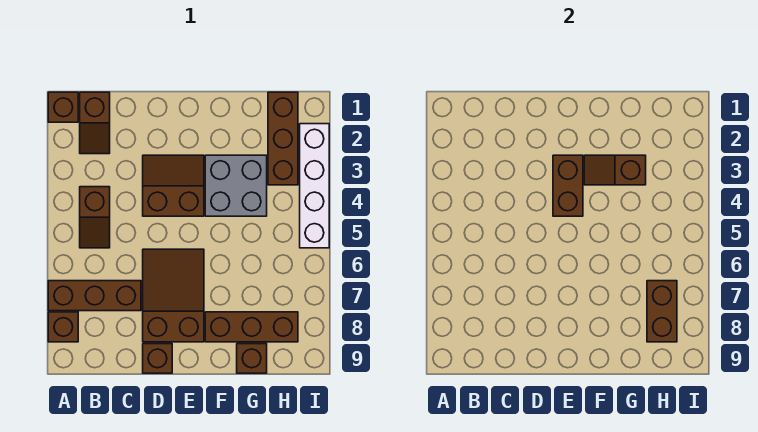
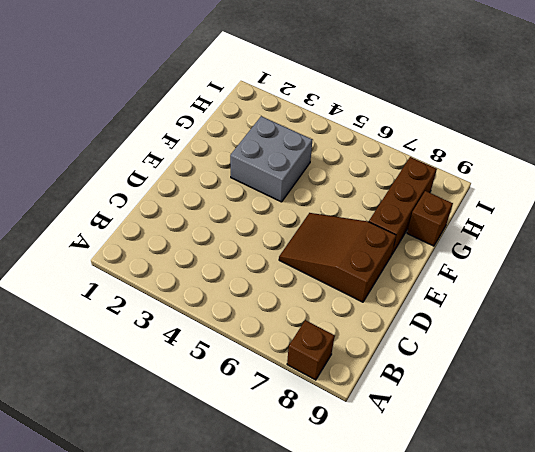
none -> brown 1x1 brick [48,92,78,122]
none -> brown 1x3 brick [48,281,141,311]
none -> brown 1x2 slope [80,92,110,154]

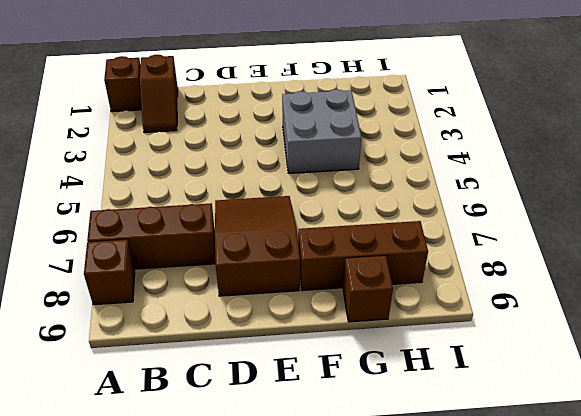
none -> brown 1x2 slope [80,187,110,248]
none -> brown 2x2 slope [143,155,204,216]
none -> brown 1x1 brick [143,344,172,373]

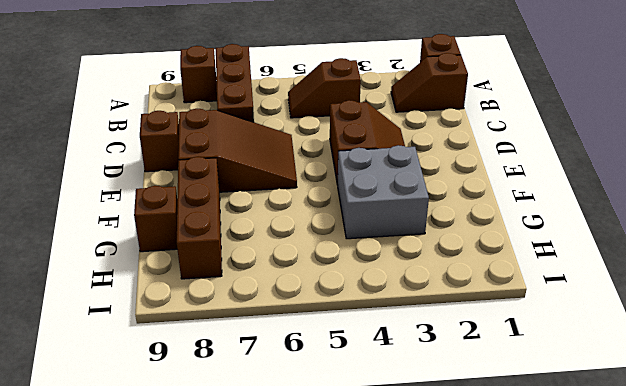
none -> brown 1x3 brick [268,92,298,185]
none -> white 1x4 brick [300,124,329,248]
none -> brown 1x2 brick [553,155,583,216]

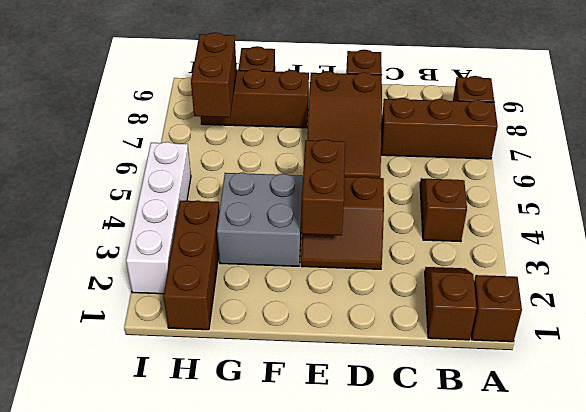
none -> brown 1x2 slope [584,155,646,185]

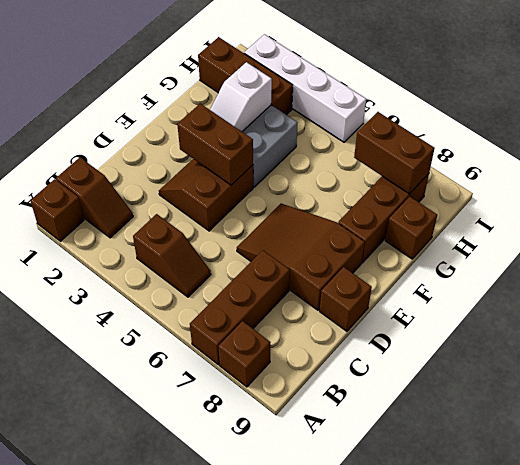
white 1x2 slope [210,62,272,131] -> brown 1x2 slope [584,155,646,185]

